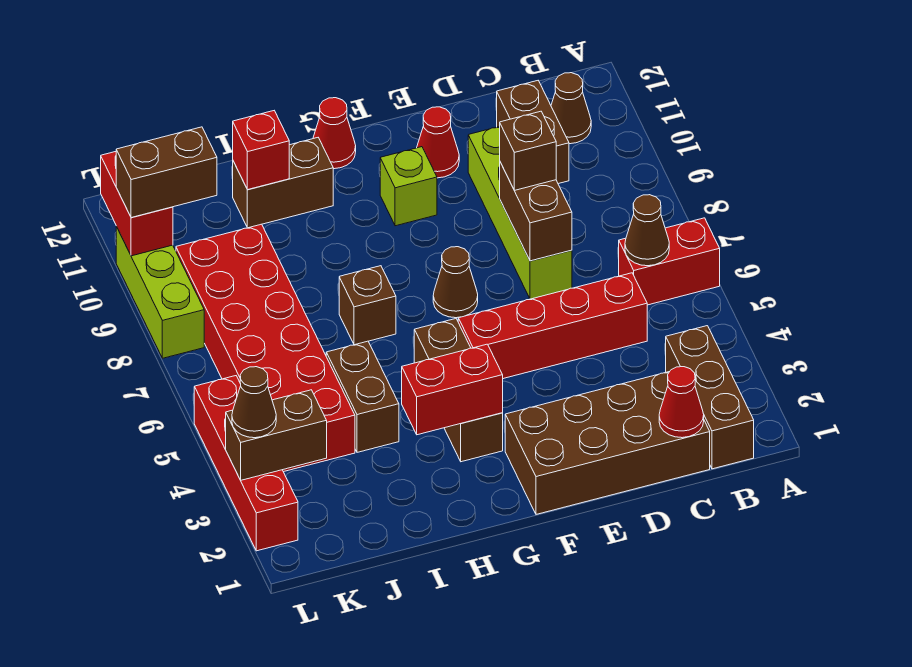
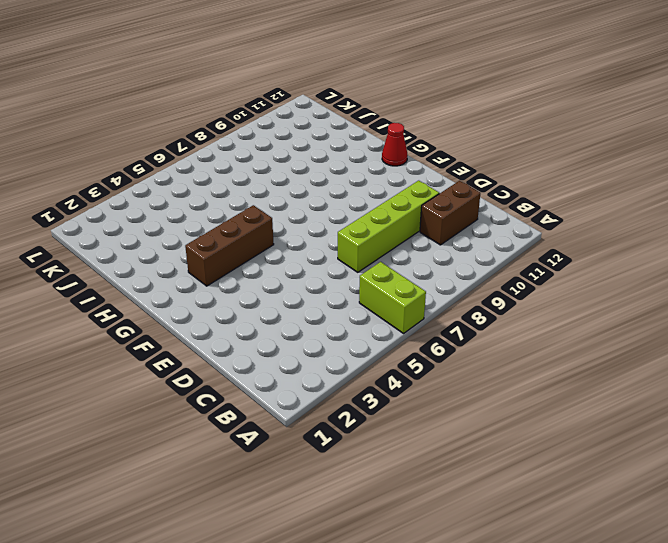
lime 1x2 brick [359,262,426,333] -> red 1x2 brick [619,218,720,305]
none -> brown 1x3 brick [666,326,754,469]
none -> brown 1x1 cone [551,73,591,144]
none -> brown 2x4 brick [505,372,710,514]

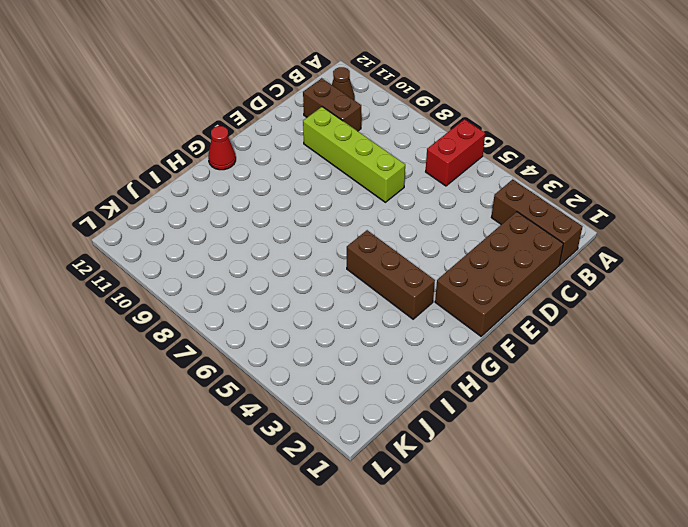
none -> red 1x4 brick [458,273,647,379]
none -> red 1x1 cone [417,107,459,178]
none -> brown 1x1 cone [433,247,478,318]

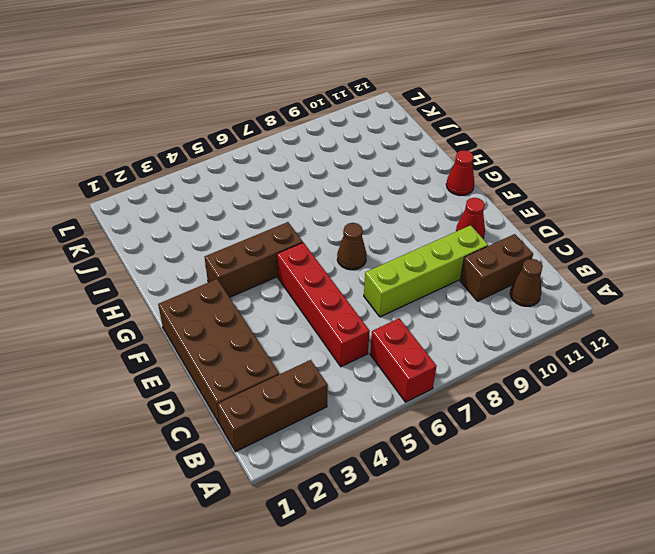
none -> lime 1x1 brick [380,147,437,226]
none -> brown 1x1 brick [339,266,396,345]
none -> brown 1x2 brick [233,138,333,228]

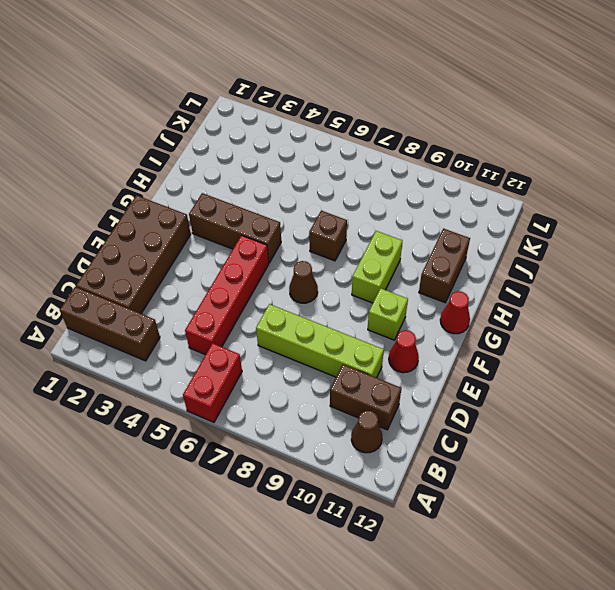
lime 1x2 brick [352,231,402,303] -> none
none -> brown 1x2 brick [326,341,399,452]
none -> red 2x6 brick [176,224,355,472]
none -> red 1x4 brick [194,376,298,551]

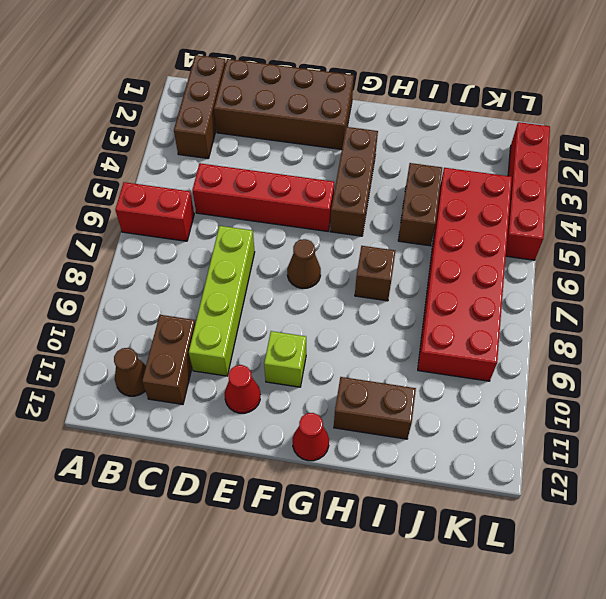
none -> lime 1x3 brick [116,227,204,358]
none -> brown 1x1 cone [625,195,669,266]
none -> red 1x1 cone [659,367,704,438]

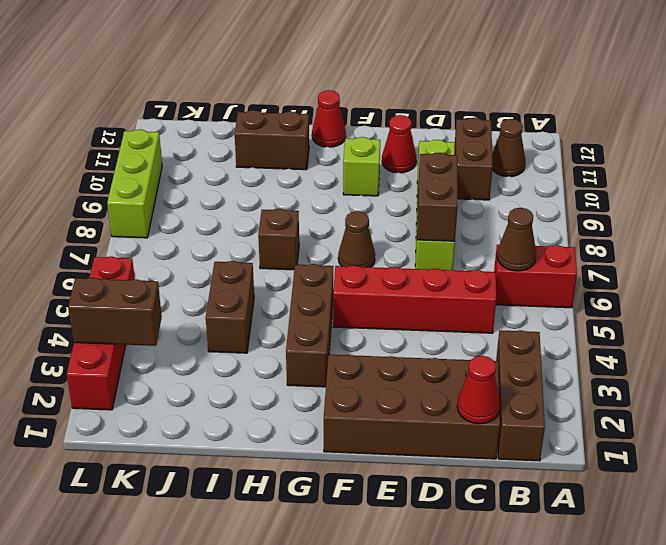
none -> red 2x6 brick [176,224,355,472]
none -> red 1x2 brick [402,344,503,435]
none -> red 1x1 brick [233,111,289,190]

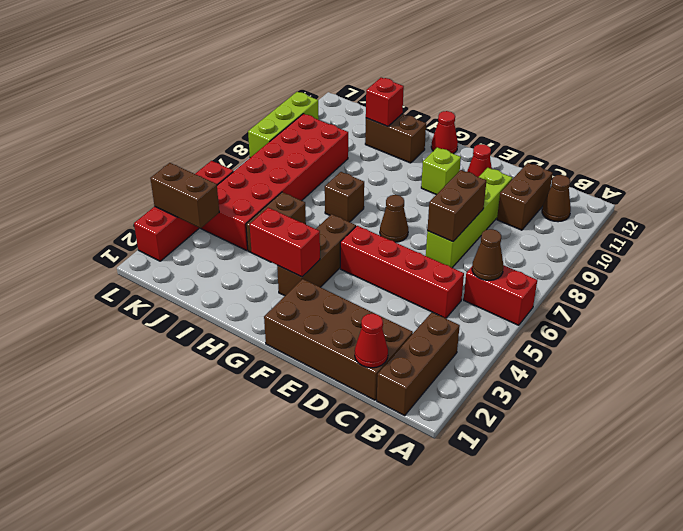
none -> red 1x2 brick [101,152,173,256]
none -> brown 1x1 brick [500,111,556,190]
none -> brown 1x2 brick [116,127,217,218]

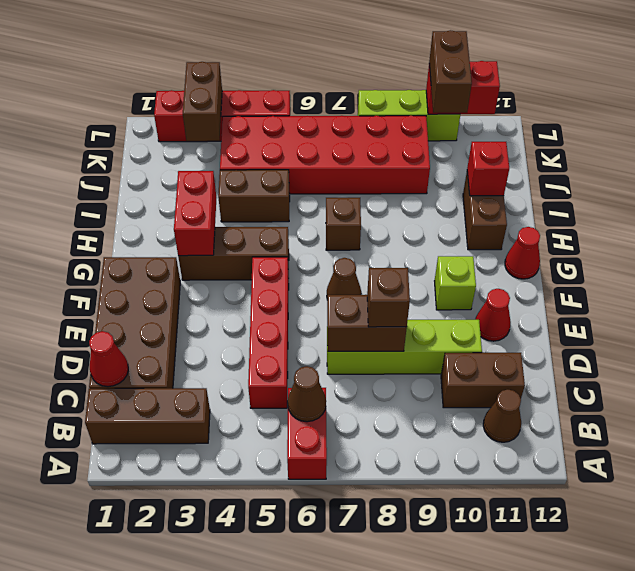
none -> brown 1x1 cone [232,367,276,438]

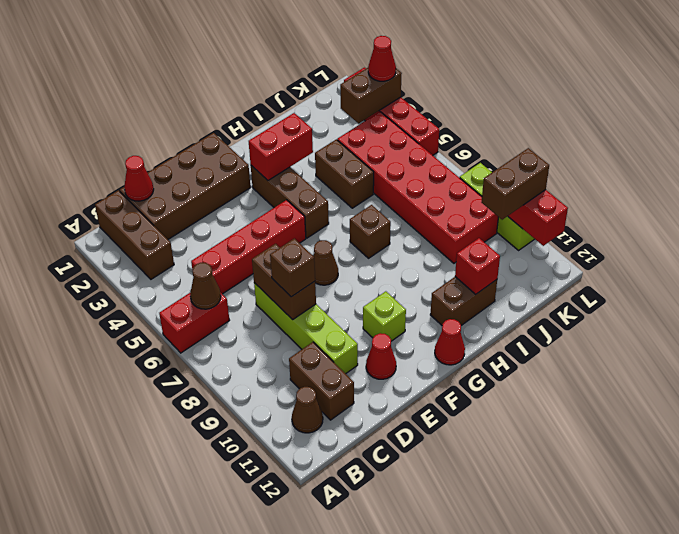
red 1x1 cone [368,36,396,81] -> brown 1x1 cone [232,367,276,438]

